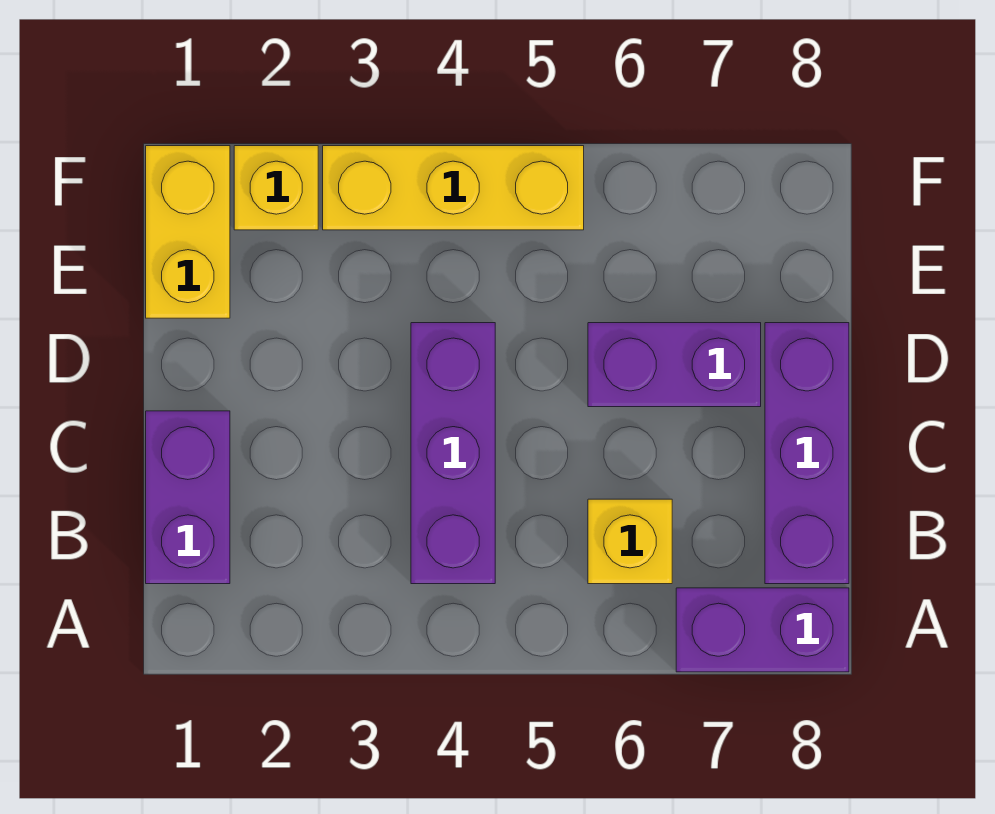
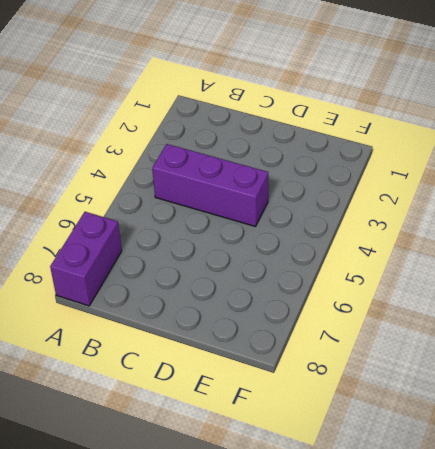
none -> purple 1x2 brick [146,411,230,584]
none -> yellow 1x1 brick [588,499,672,584]

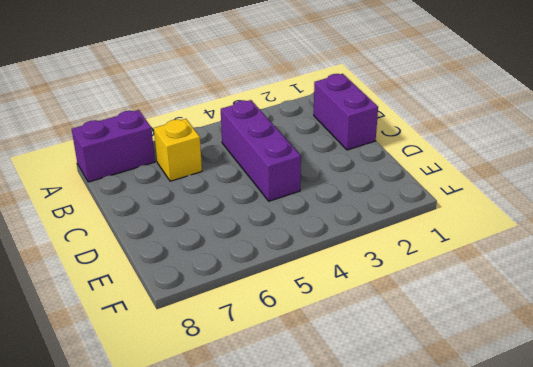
none -> purple 1x3 brick [765,323,849,584]
none -> purple 1x2 brick [588,323,761,407]

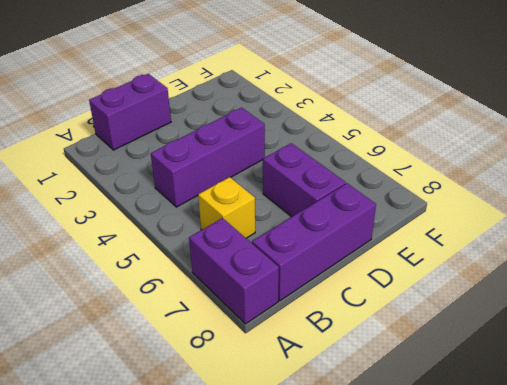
none -> yellow 1x2 brick [146,146,230,318]
none -> yellow 1x1 brick [234,146,318,230]

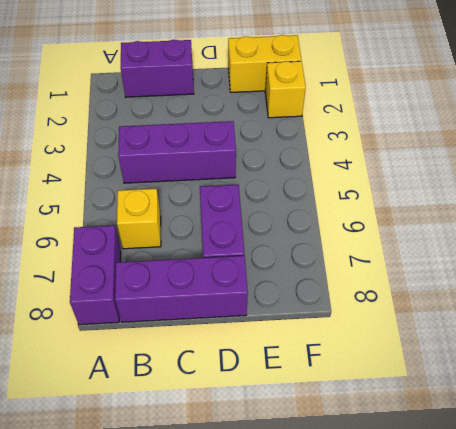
none -> yellow 1x3 brick [323,146,584,230]

